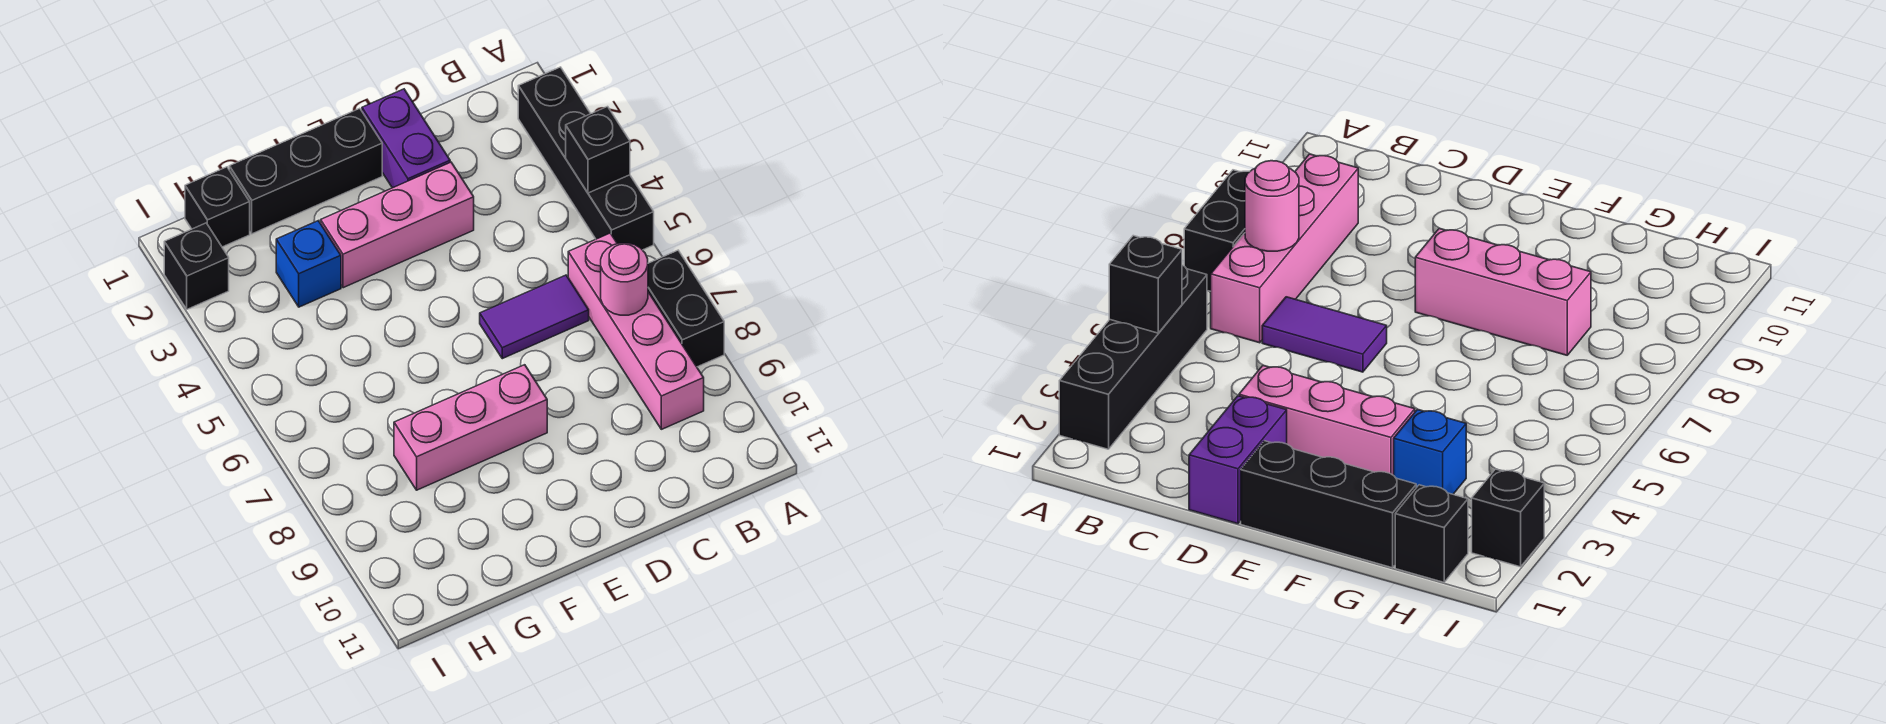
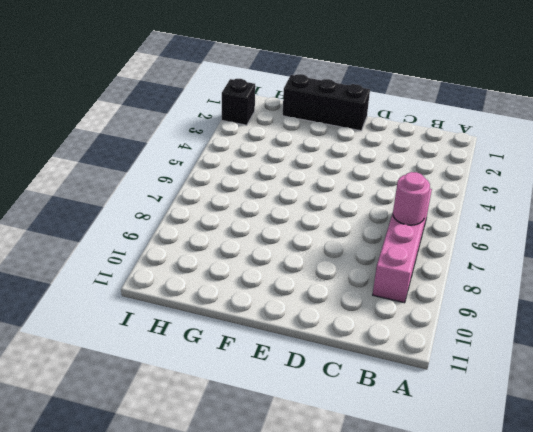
none -> black 1x4 brick [518,67,654,250]
none -> black 1x2 brick [648,250,724,367]
none -> purple 1x2 tile [480,275,589,359]

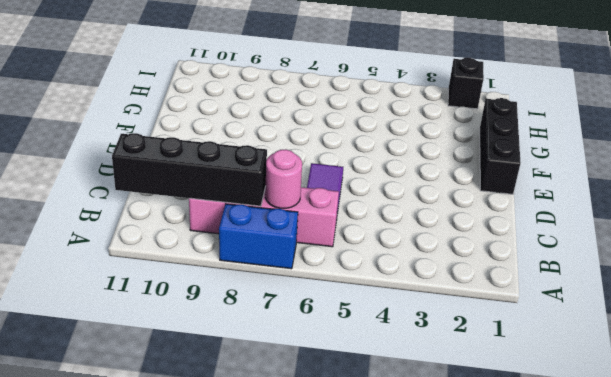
blue 1x2 brick [219,204,298,269] -> black 1x2 brick [648,250,724,367]
black 1x4 brick [112,133,267,206] -> black 1x4 brick moved to [518,67,654,250]
none -> purple 1x2 brick [362,89,450,188]
none -> pink 1x3 brick [321,162,474,288]
none -> pink 1x3 brick [394,365,547,490]

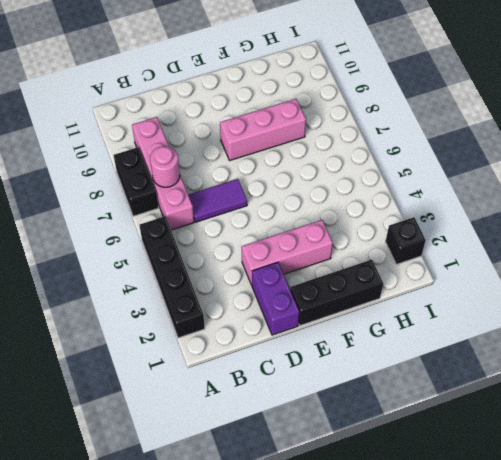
none -> blue 1x1 brick [276,221,341,307]
none -> black 1x1 brick [185,167,250,247]
none -> black 1x1 brick [566,107,630,193]

